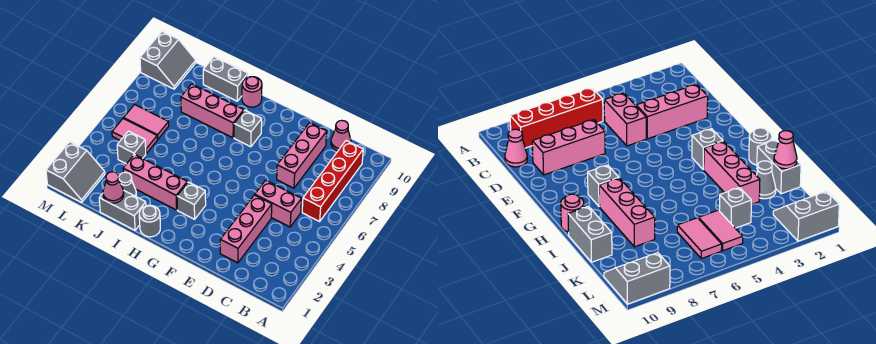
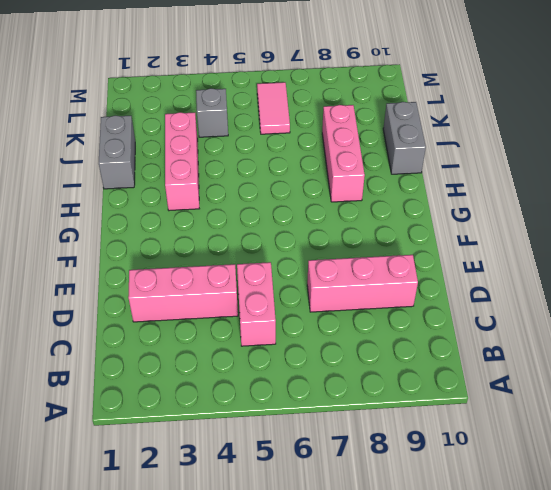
none -> red 1x4 brick [302,141,363,221]
none -> pink 1x1 cone [331,121,351,151]
none -> grey 1x1 brick [177,182,206,219]

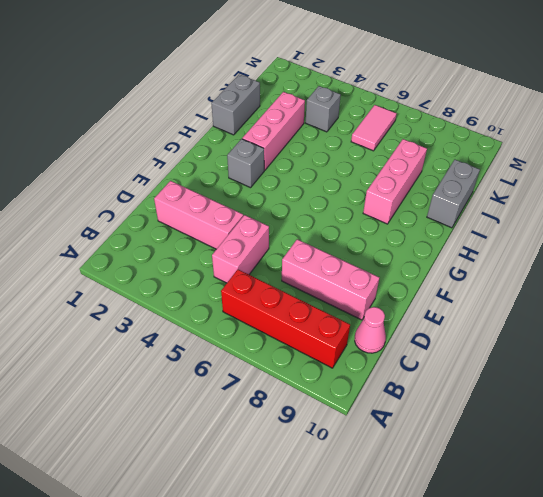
none -> grey 1x1 brick [234,110,262,147]
none -> grey 1x1 round brick [139,205,160,237]
none -> pink 1x1 round brick [242,77,262,107]

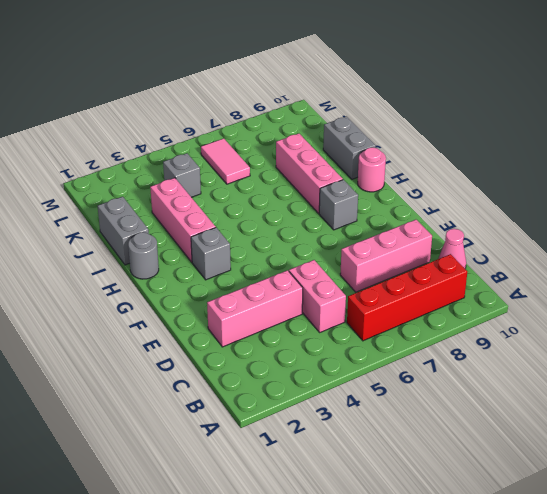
none -> grey 1x1 cone [119,172,136,196]
none -> pink 1x2 tile [112,118,158,153]
none -> grey 2x2 slope [46,142,105,202]

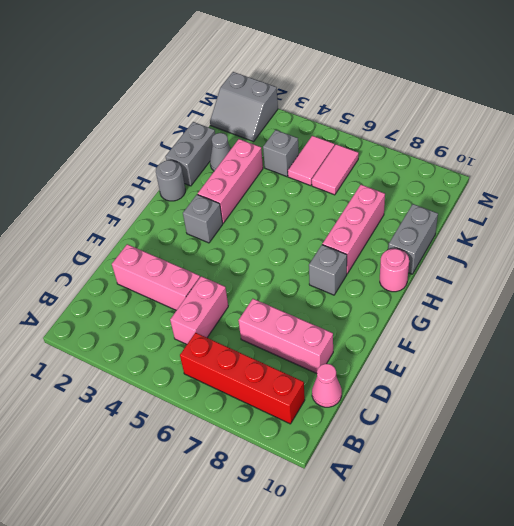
none -> grey 2x2 slope [140,31,196,89]
none -> pink 1x1 cone [103,172,124,203]

